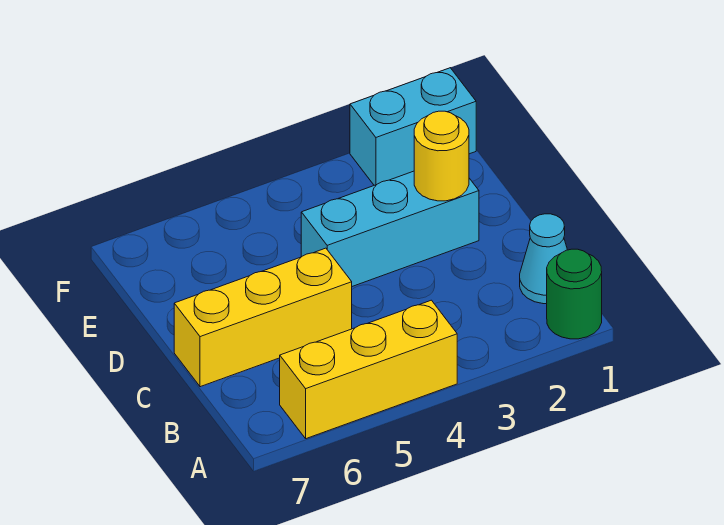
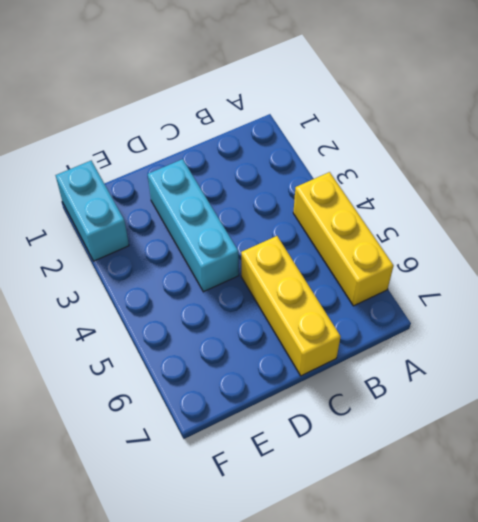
none -> green 1x1 round brick [547,249,602,339]
none -> cyan 1x1 cone [520,214,567,304]

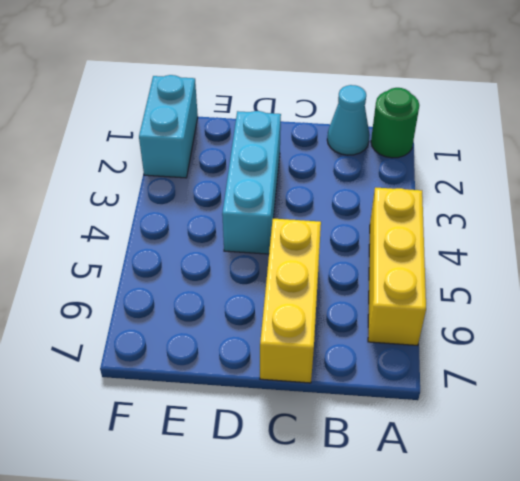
none -> yellow 1x1 round brick [414,111,469,201]

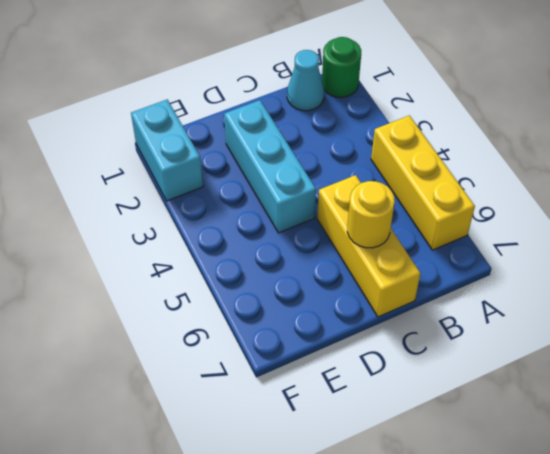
yellow 1x1 round brick [347,181,395,248] -> yellow 1x1 round brick moved to [414,111,469,201]

